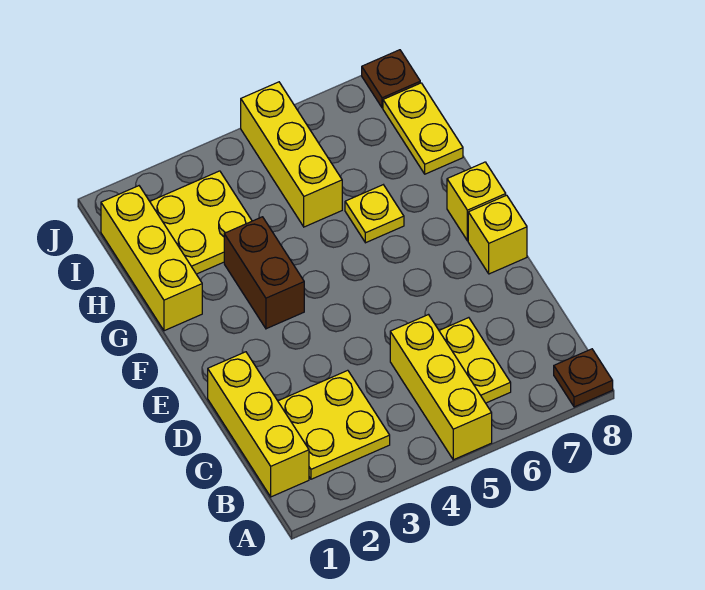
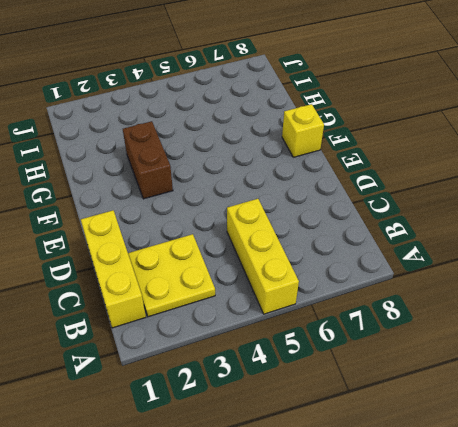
none -> brown 1x1 plate [554,349,613,407]
none -> yellow 1x2 plate [439,318,511,403]
none -> yellow 1x1 brick [468,195,527,274]

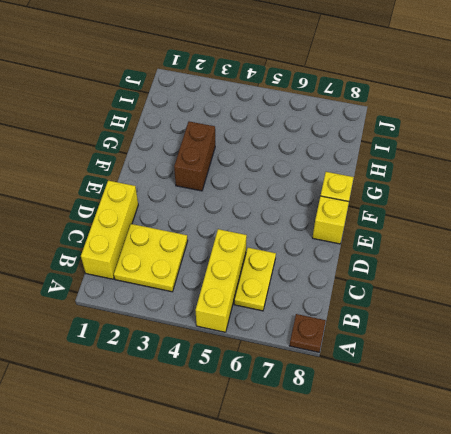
none -> yellow 1x3 brick [101,186,202,331]
none -> yellow 1x1 plate [345,185,404,243]
none -> yellow 2x2 plate [150,171,252,274]

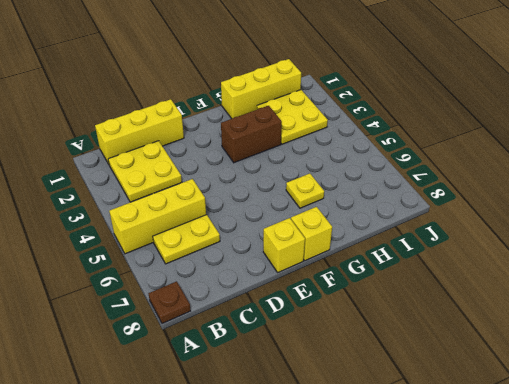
none -> yellow 1x3 brick [241,82,342,227]
none -> yellow 1x2 plate [383,83,463,174]
none -> brown 1x1 plate [362,50,420,108]

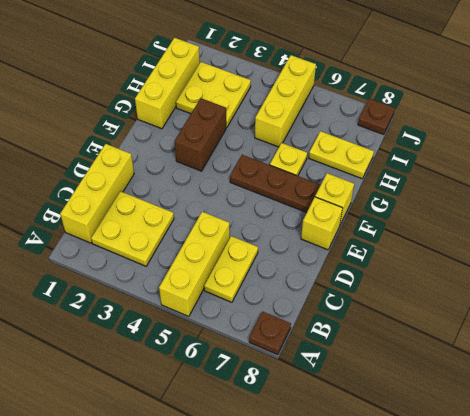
brown 1x3 plate [230,155,321,213] -> none
yellow 1x2 plate [309,131,374,179] -> yellow 1x2 plate turned to [383,83,463,174]

